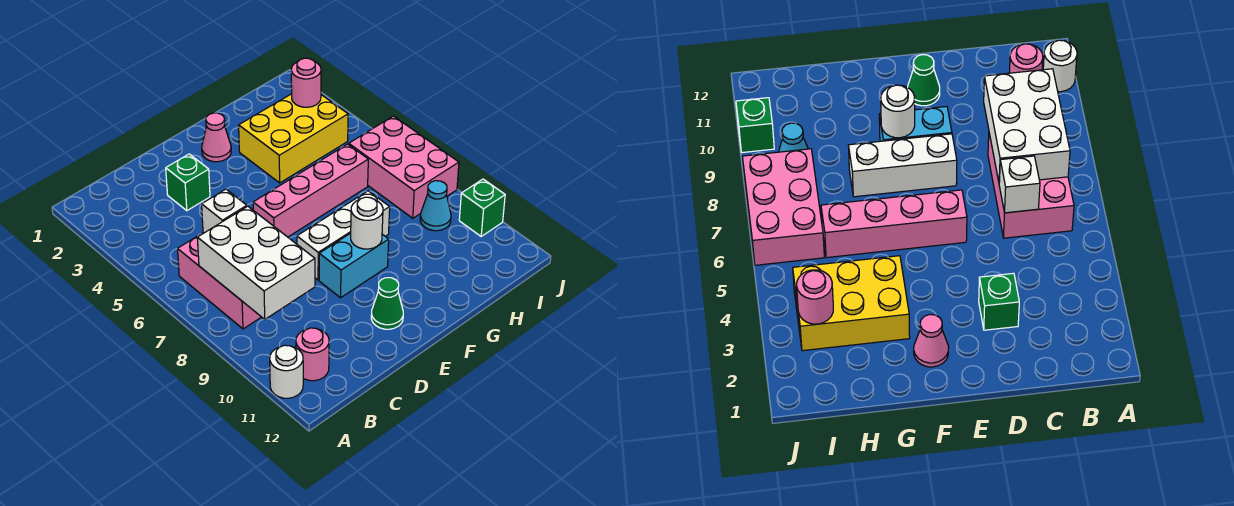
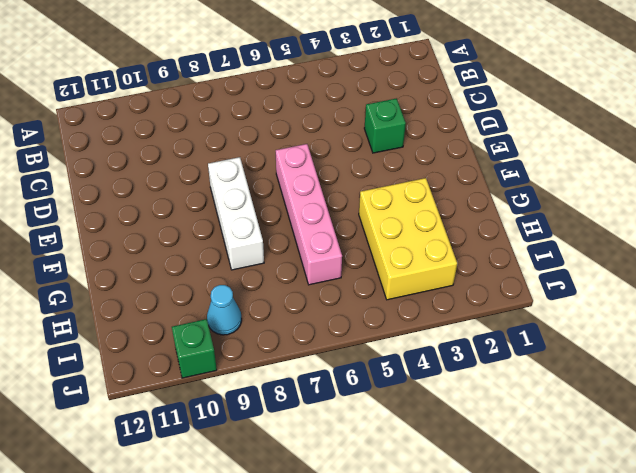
none -> white 1x1 round brick [270,345,303,398]
none -> pink 2x3 brick [178,233,261,329]
none -> pink 1x1 round brick [296,328,329,381]

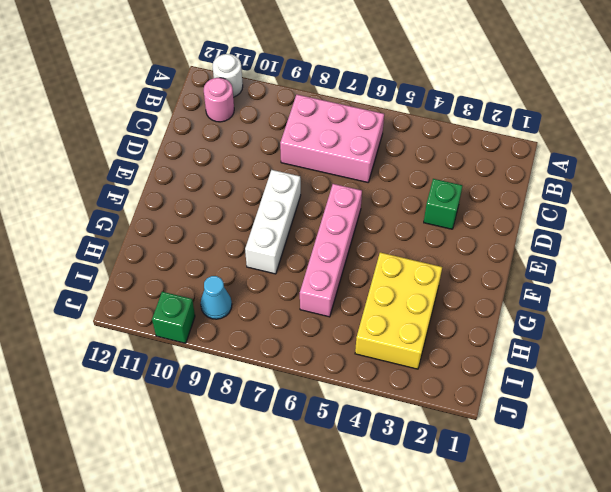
none -> cyan 1x2 brick [319,233,389,298]
none -> green 1x1 cone [371,278,403,329]
none -> pink 1x1 cone [202,113,231,162]

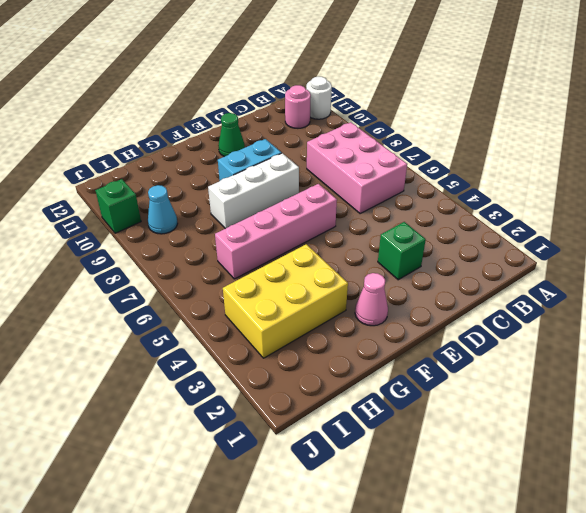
none -> pink 2x3 brick [349,116,459,218]
none -> white 2x3 brick [197,206,315,319]
none -> white 1x1 brick [202,189,247,233]

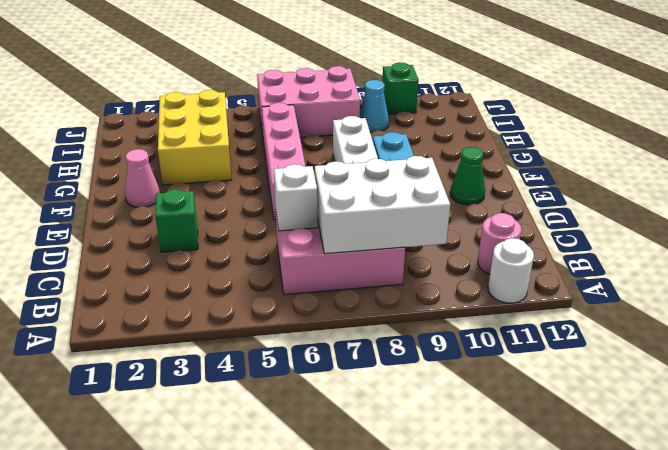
none -> white 1x1 round brick [351,197,383,249]
none -> pink 1x1 round brick [291,58,321,107]

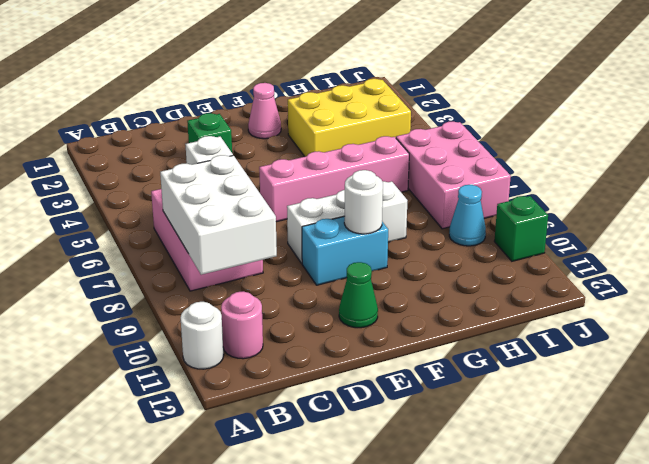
none -> pink 1x1 round brick [291,58,321,107]

